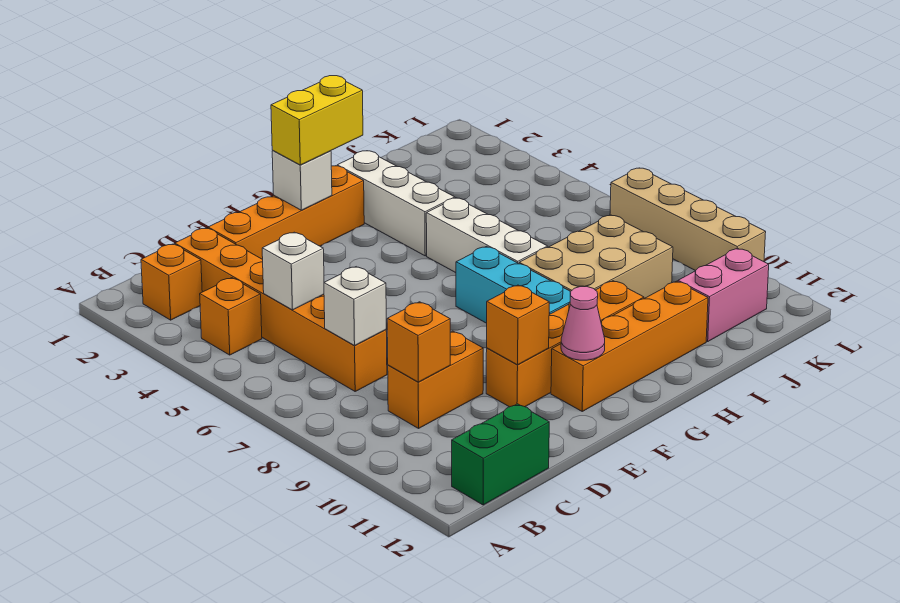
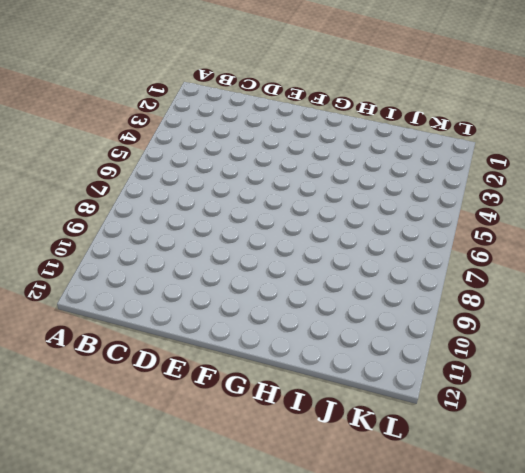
none -> orange 1x1 brick [141,244,202,320]
none -> orange 1x1 brick [200,278,262,355]
none -> green 1x2 brick [452,404,549,505]

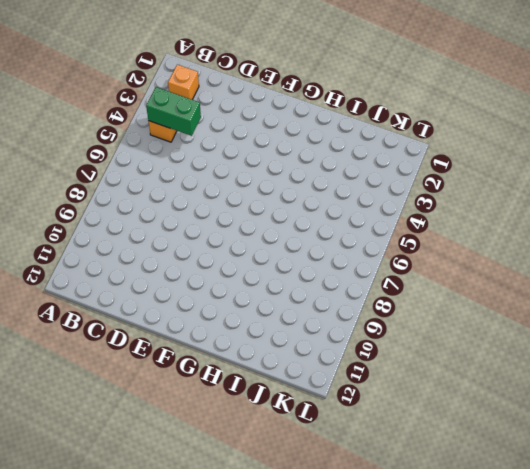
green 1x2 brick [146,87,201,136] -> green 1x2 brick moved to [452,404,549,505]
none -> orange 1x6 brick [175,228,387,391]
none -> orange 1x2 brick [388,331,483,428]
none -> orange 1x4 brick [208,166,364,259]

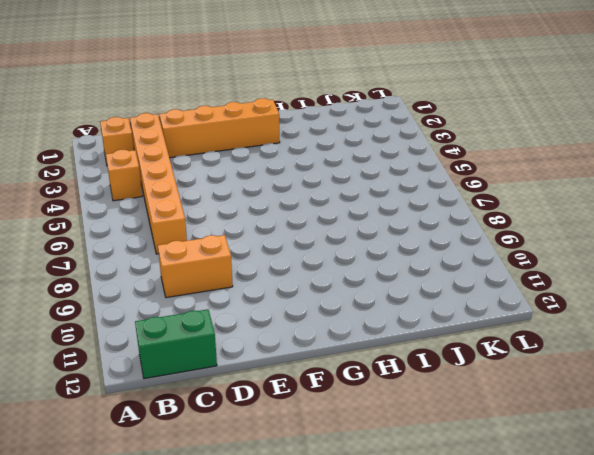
none -> orange 1x4 brick [486,281,644,407]
none -> orange 1x4 brick [551,281,708,411]
none -> cyan 1x3 brick [456,246,571,323]

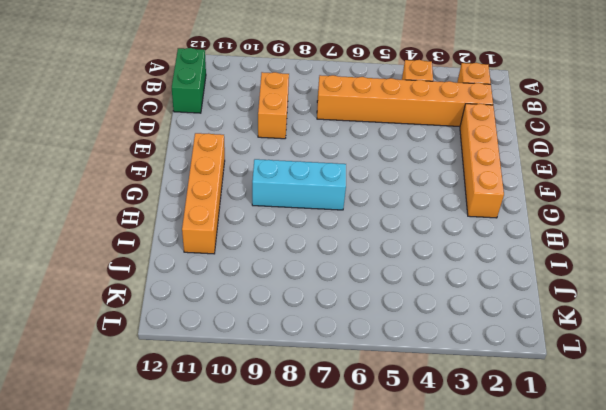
none -> orange 1x4 brick [486,281,644,407]
none -> white 1x3 brick [337,151,455,256]
none -> white 1x3 brick [426,198,548,273]

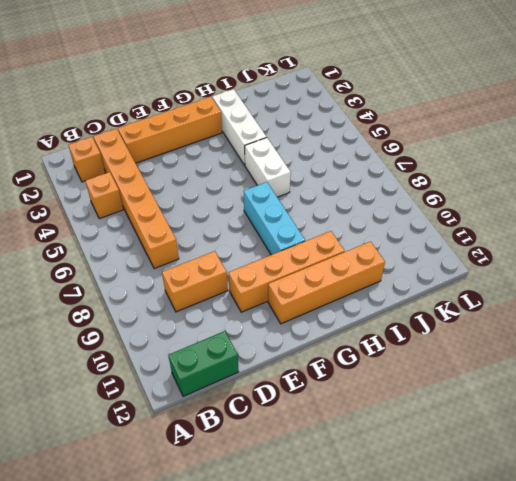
white 1x2 brick [245,138,291,197] -> white 1x3 brick [426,198,548,273]
none -> tan 2x3 brick [519,215,673,298]
none -> pink 1x2 brick [678,248,769,342]
none -> tan 1x4 brick [610,168,766,271]

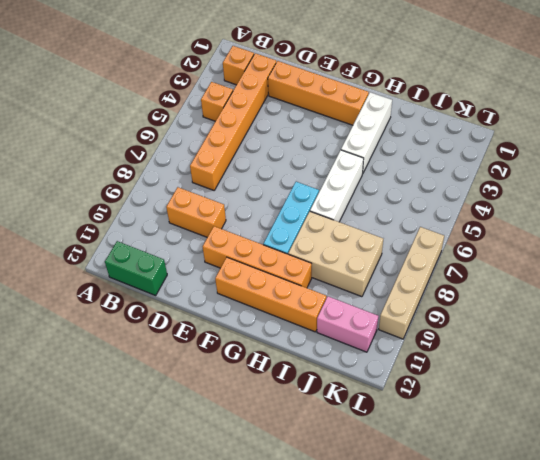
none -> white 1x1 brick [262,232,324,310]
none -> white 1x1 brick [324,267,386,345]
none -> orange 1x1 brick [387,302,450,382]

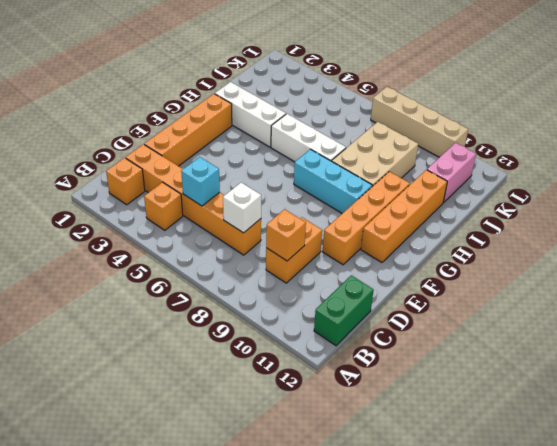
cyan 1x1 brick [181,157,220,206] -> white 1x1 brick [262,232,324,310]
none -> orange 1x1 brick [487,285,549,365]
none -> white 1x1 brick [272,151,332,210]
none -> pink 1x1 cone [561,287,605,360]

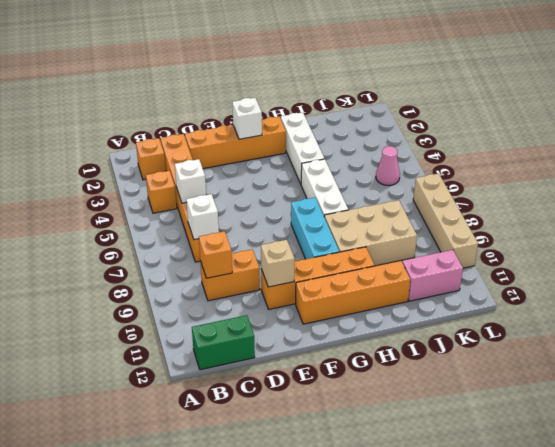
tan 1x1 brick [261,240,295,287] -> orange 1x1 brick [487,285,549,365]
pink 1x1 cone [376,146,400,185] -> pink 1x1 cone moved to [561,287,605,360]
none -> yellow 1x2 brick [271,76,363,165]

